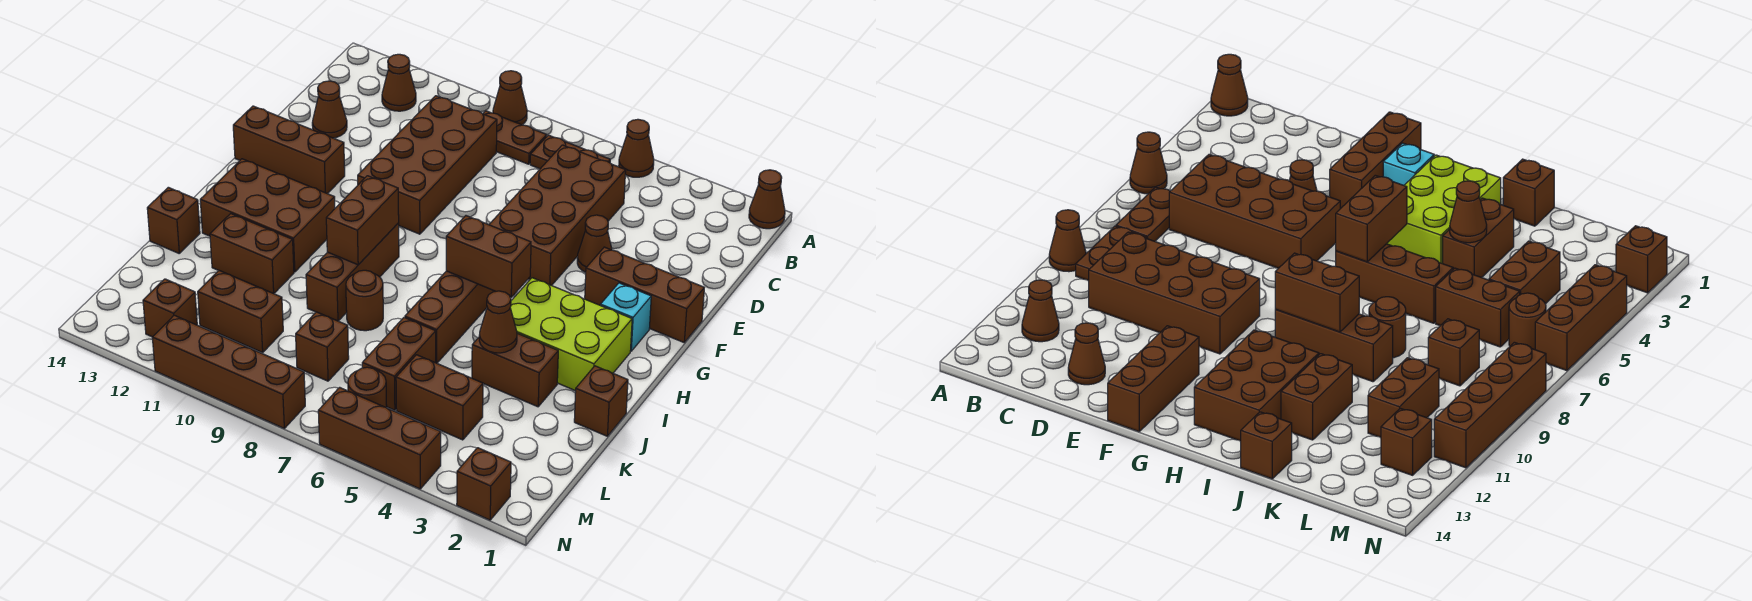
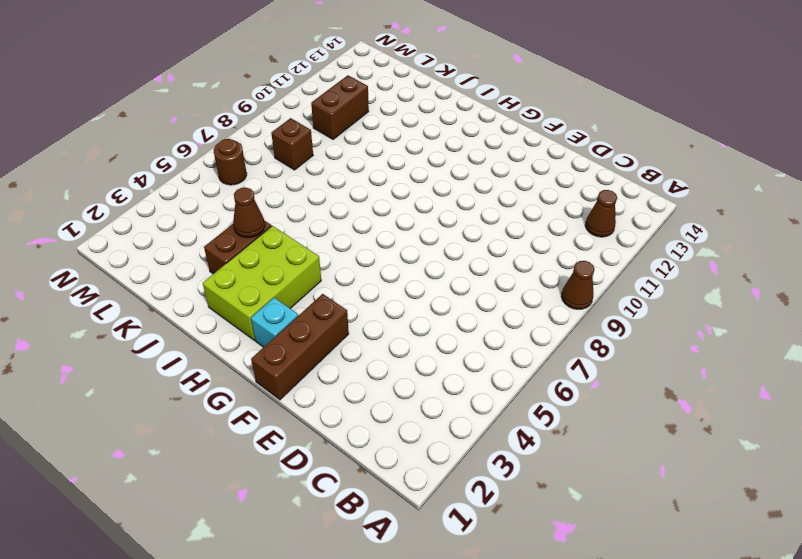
none -> brown 1x1 cone [749,170,785,229]
none -> brown 1x1 cone [619,119,654,177]
none -> brown 1x2 plate [530,135,610,169]
none -> brown 1x2 plate [483,111,547,164]

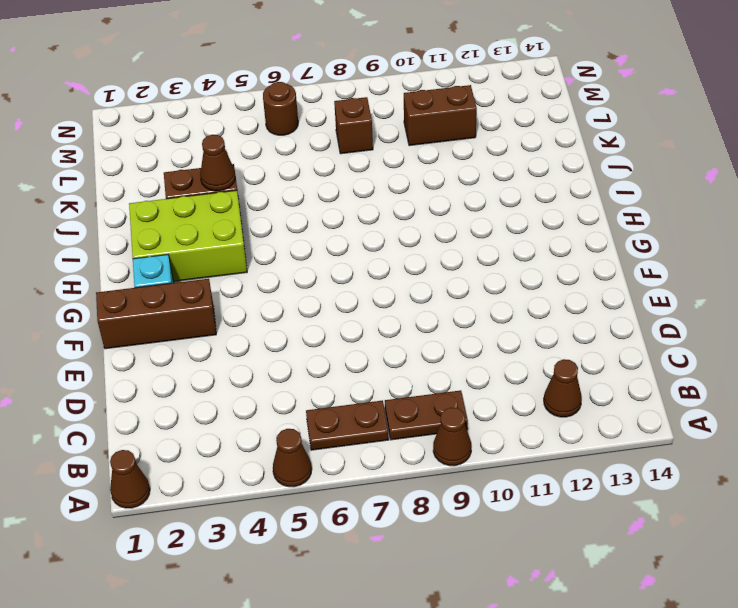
none -> brown 2x4 brick [489,145,626,286]
none -> brown 2x4 brick [358,96,497,234]
none -> brown 1x1 cone [312,81,347,138]
none -> brown 1x1 cone [577,215,612,272]

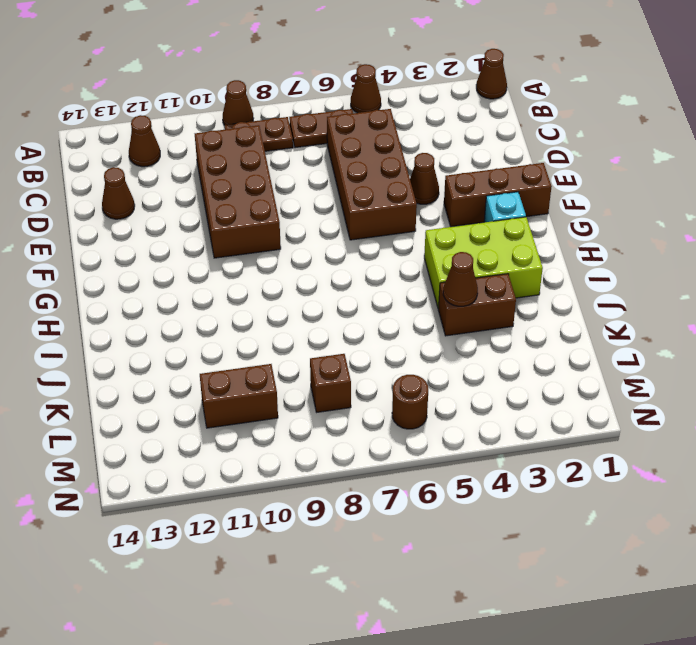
none -> brown 1x3 brick [233,106,345,194]
none -> brown 1x3 brick [405,271,495,363]
none -> brown 1x3 brick [306,223,399,321]
none -> brown 2x3 brick [200,159,335,272]

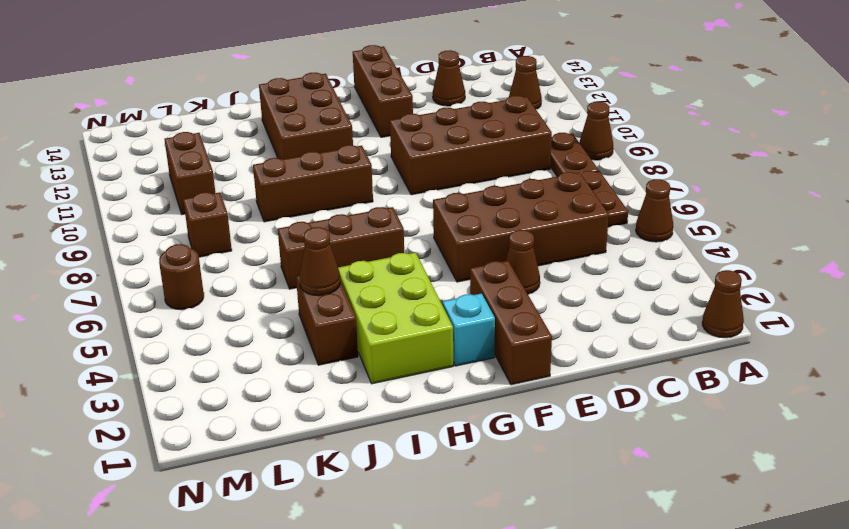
none -> brown 1x1 brick [574,366,628,436]
none -> brown 1x1 round brick [346,270,383,331]
none -> brown 1x2 brick [210,214,294,293]
none -> brown 1x1 brick [147,187,200,253]

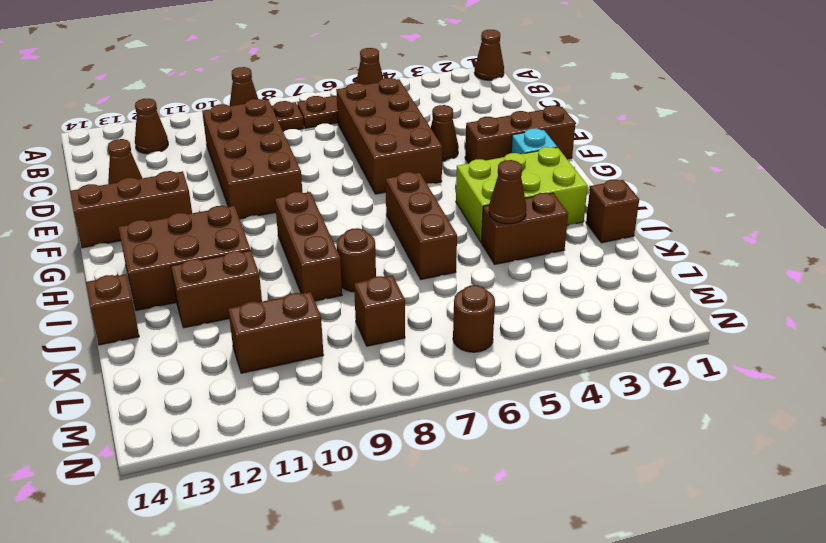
none -> brown 1x2 brick [362,318,436,410]
none -> brown 1x2 brick [396,355,483,440]
none -> brown 1x1 brick [143,279,197,337]
none -> brown 1x1 brick [457,448,511,520]

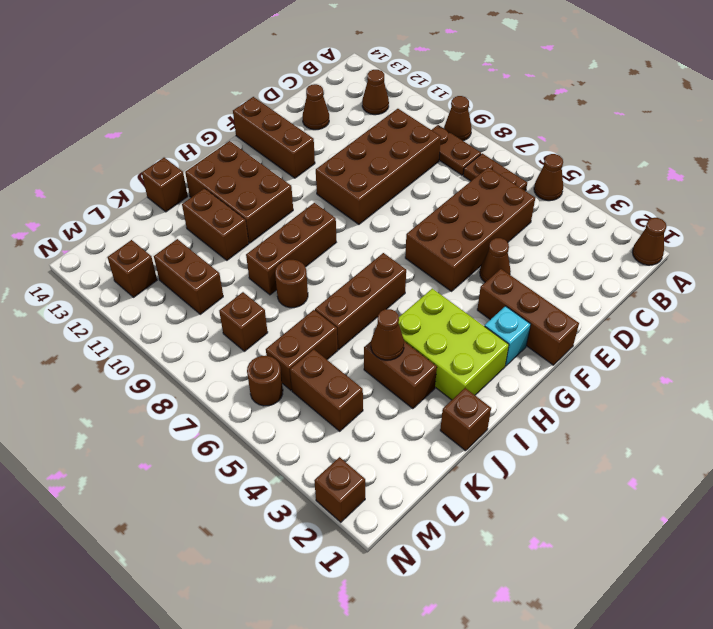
none -> brown 1x3 brick [318,387,441,489]
none -> brown 1x4 brick [152,315,305,428]
none -> brown 1x2 brick [446,216,531,298]
none -> brown 1x2 brick [326,176,399,265]

